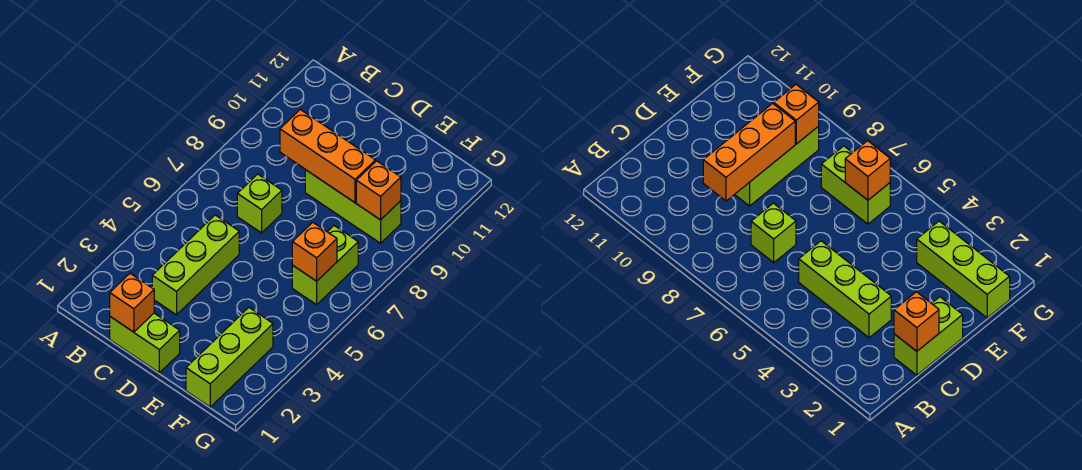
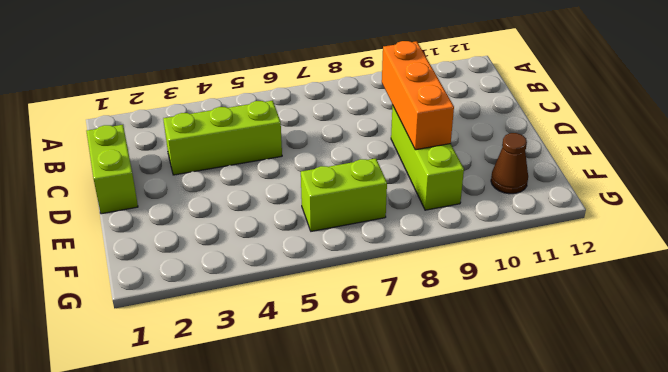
brown 1x1 cone [491,133,528,194] -> none
none -> lime 1x1 brick [237,174,282,233]
none -> lime 1x3 brick [186,308,273,407]

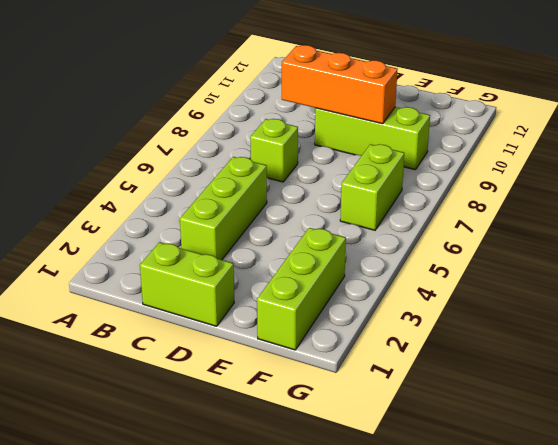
none -> orange 1x1 brick [110,273,154,332]
none -> orange 1x1 brick [292,222,337,281]

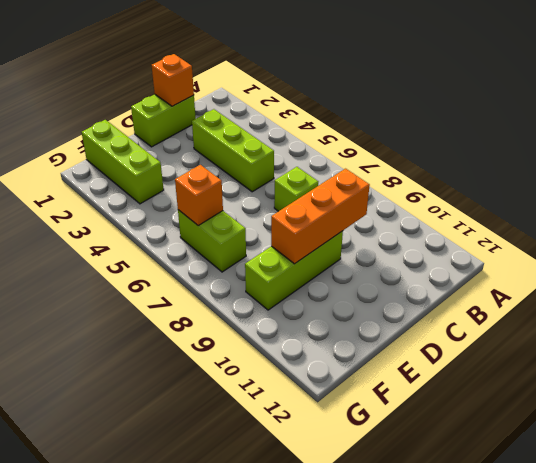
none -> orange 1x1 brick [356,161,401,220]

